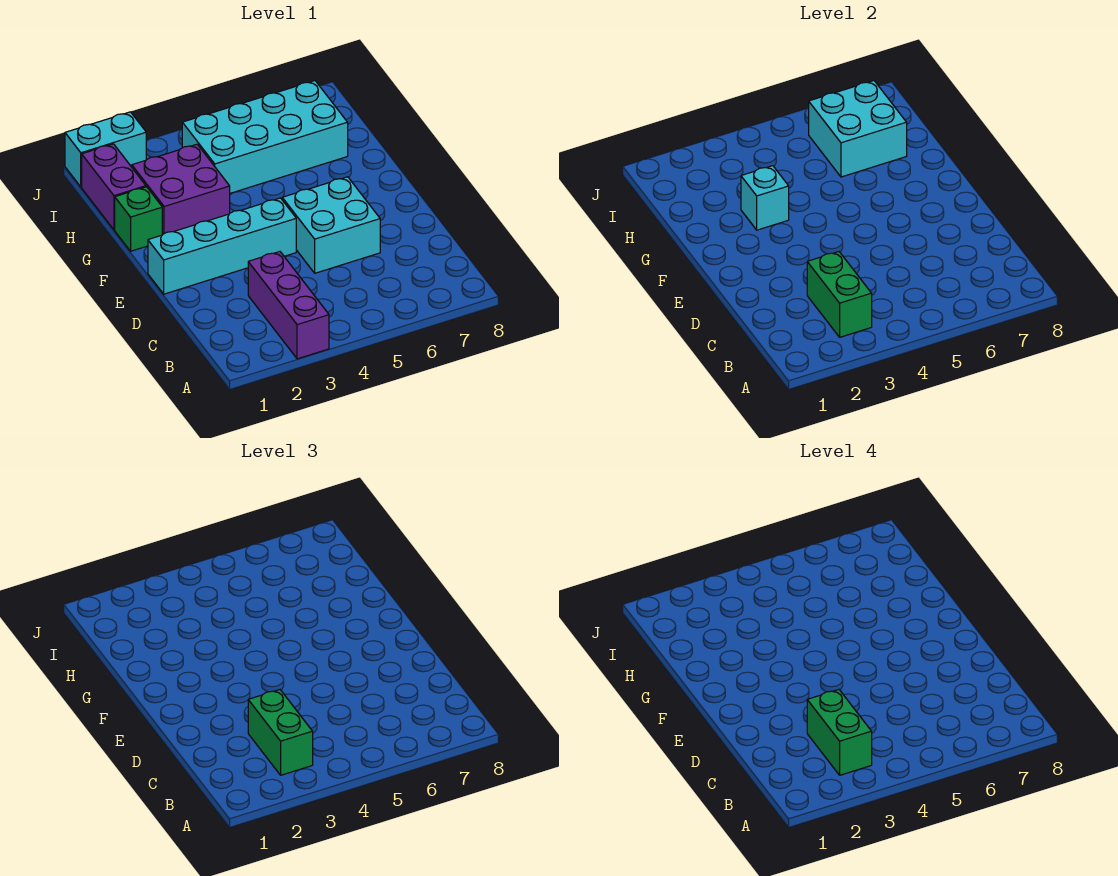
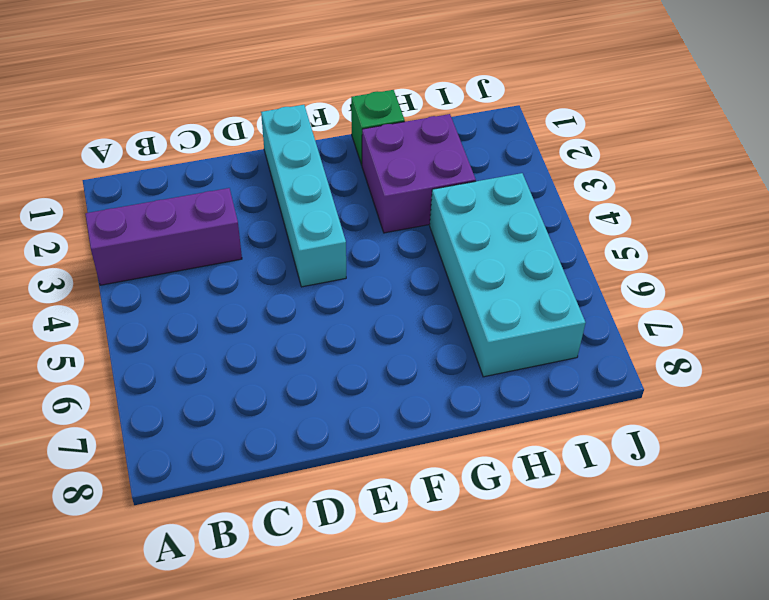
none -> cyan 2x2 brick [282,177,380,273]
none -> purple 1x2 brick [82,144,146,230]
none -> cyan 1x2 brick [65,112,146,187]

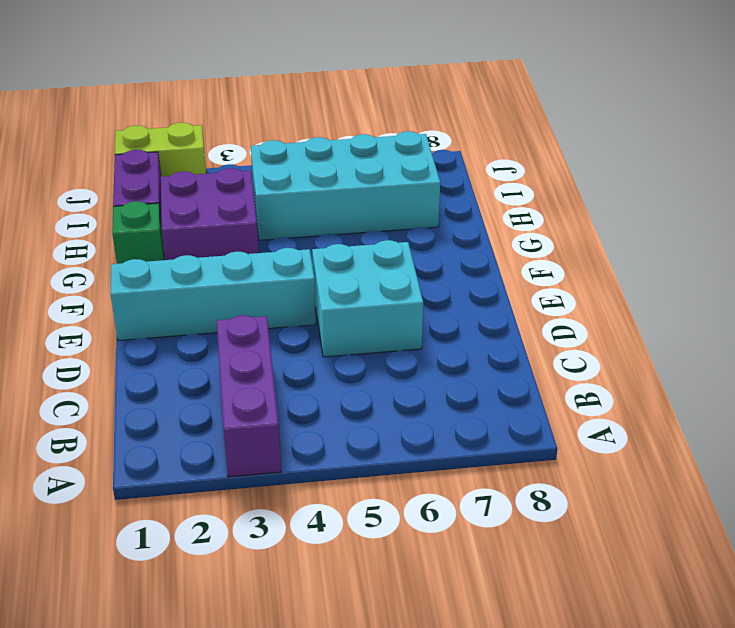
lime 1x2 brick [115,123,206,177] -> cyan 1x2 brick [65,112,146,187]
none -> green 1x2 brick [807,252,872,337]
none -> cyan 1x1 brick [741,166,789,230]
none -> cyan 2x2 brick [809,81,907,177]

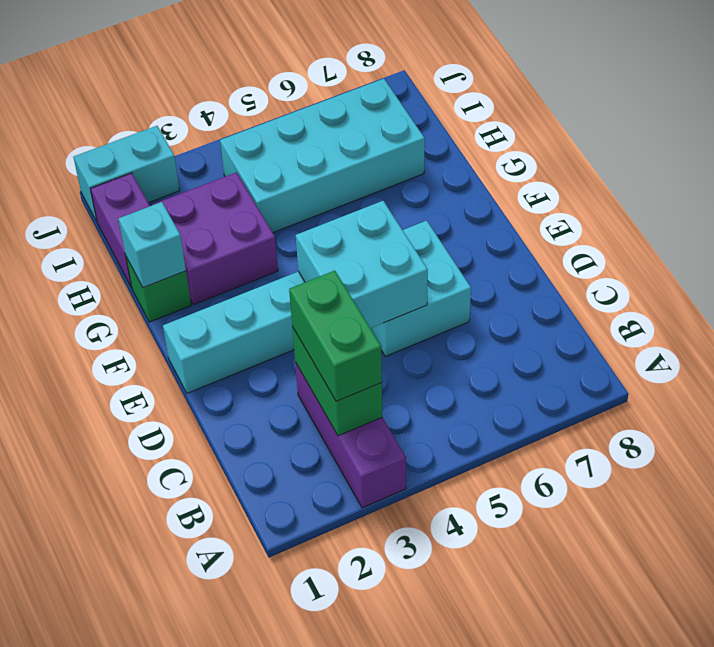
cyan 2x2 brick [296,201,428,328] -> cyan 2x2 brick moved to [809,81,907,177]
cyan 1x1 brick [119,202,186,288] -> cyan 1x1 brick moved to [741,166,789,230]
none -> green 1x2 brick [807,690,872,775]

